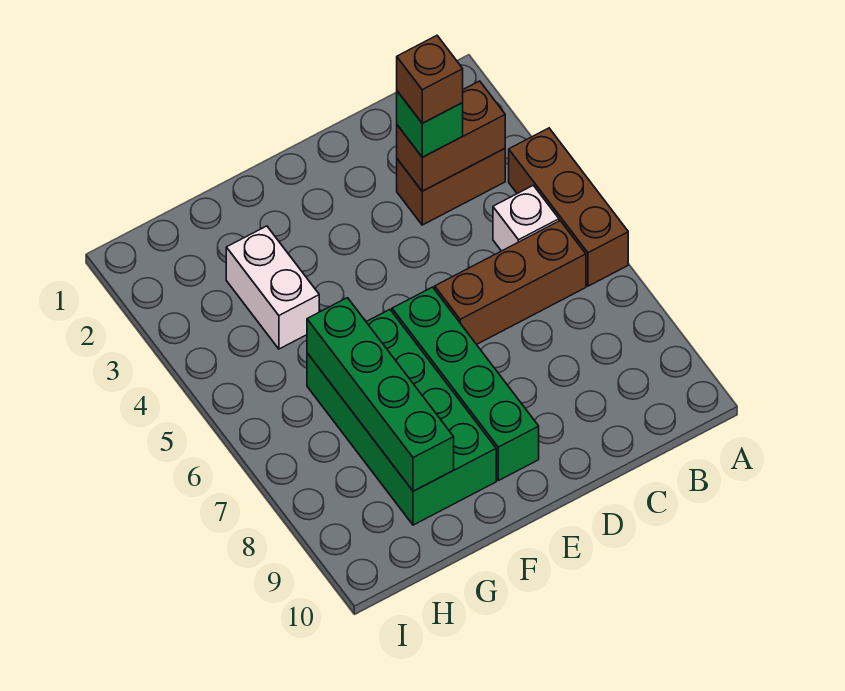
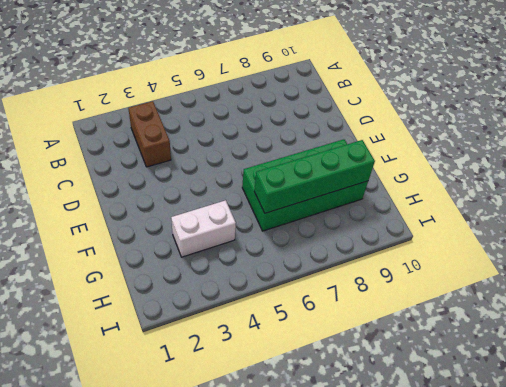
none -> brown 1x3 brick [509,128,628,286]
none -> white 1x1 brick [493,185,559,251]

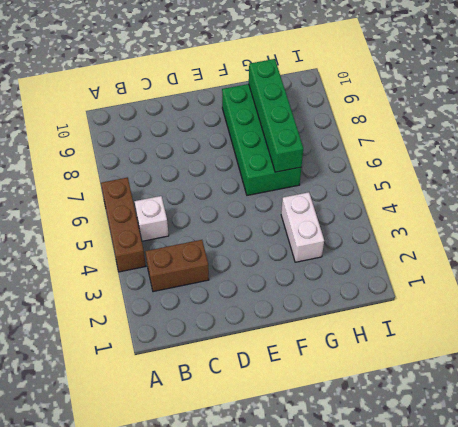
none -> brown 1x3 brick [435,221,586,344]
none -> green 1x4 brick [392,287,539,481]

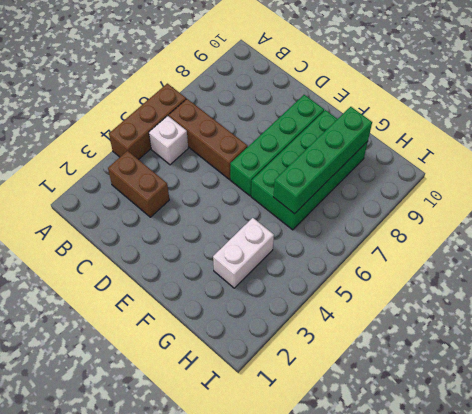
none -> brown 1x2 brick [397,81,505,191]
none -> green 1x1 brick [397,91,463,157]

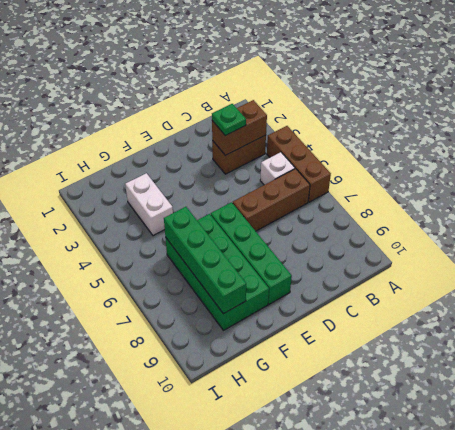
green 1x1 plate [212,104,246,136] -> green 1x1 brick [397,91,463,157]
none -> brown 1x1 brick [397,36,463,123]

